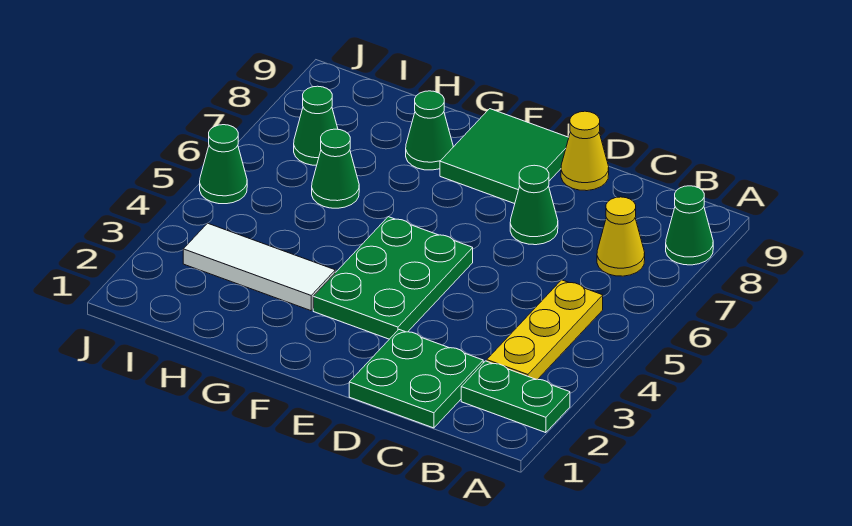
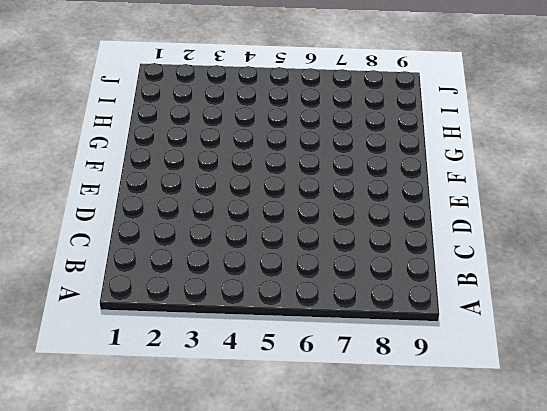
none -> green 1x2 plate [461,361,570,433]
none -> green 1x1 cone [666,186,713,265]
none -> yellow 1x3 plate [487,280,603,379]

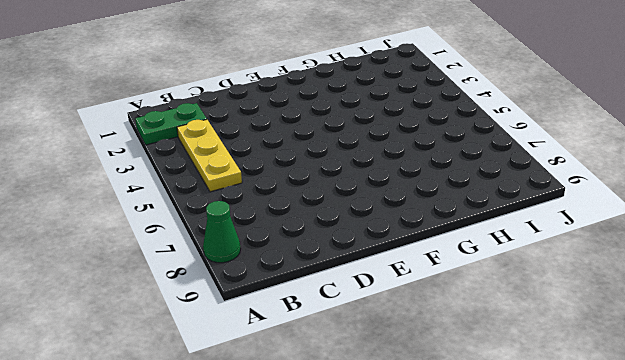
none -> yellow 1x1 cone [597,197,645,276]
none -> green 2x2 plate [349,330,483,428]
none -> green 1x1 cone [510,165,558,245]

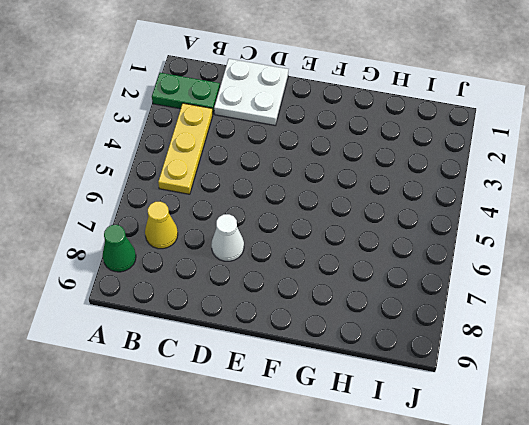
white 2x2 plate [214,59,288,125] -> green 2x2 plate [349,330,483,428]
white 1x1 cone [211,214,244,261] -> green 1x1 cone [510,165,558,245]
none -> yellow 1x1 cone [561,111,609,191]
none -> green 2x3 plate [313,217,473,339]
none -> green 2x2 tile [440,109,569,204]

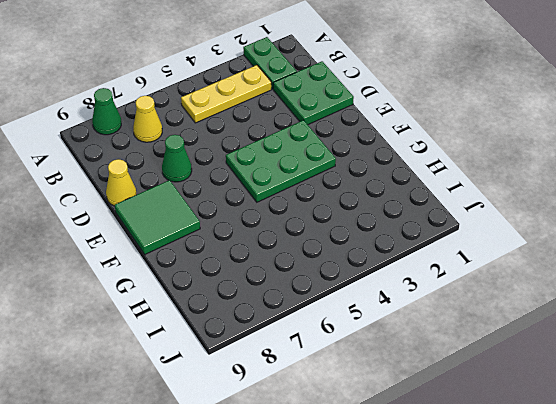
none -> white 1x3 tile [183,223,335,311]
none -> green 1x1 cone [406,91,453,170]
none -> green 1x1 cone [312,129,359,208]

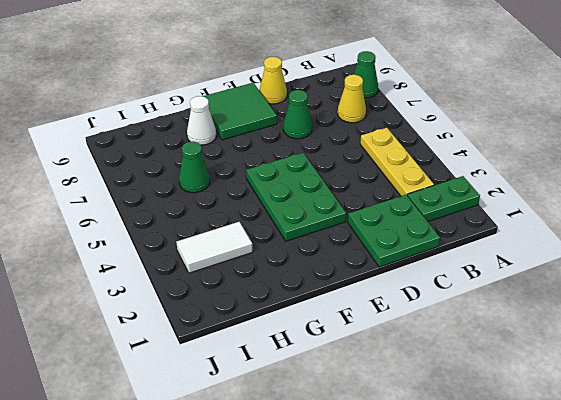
white 1x1 cone [187,96,216,145] -> green 1x1 cone [406,91,453,170]
white 1x2 tile [176,222,253,273] -> white 1x3 tile [183,223,335,311]
none -> green 1x1 cone [294,86,338,165]
none -> green 1x1 cone [200,125,247,204]

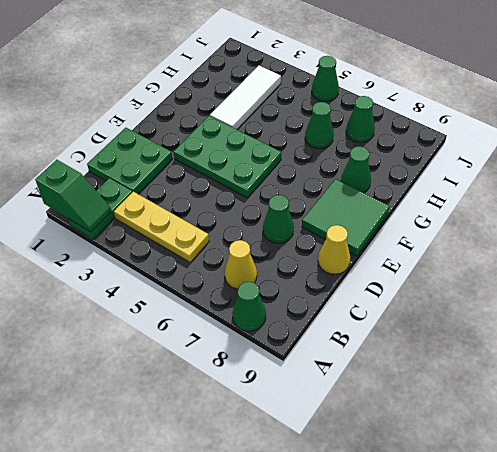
green 1x2 slope [35,160,111,232] -> none

